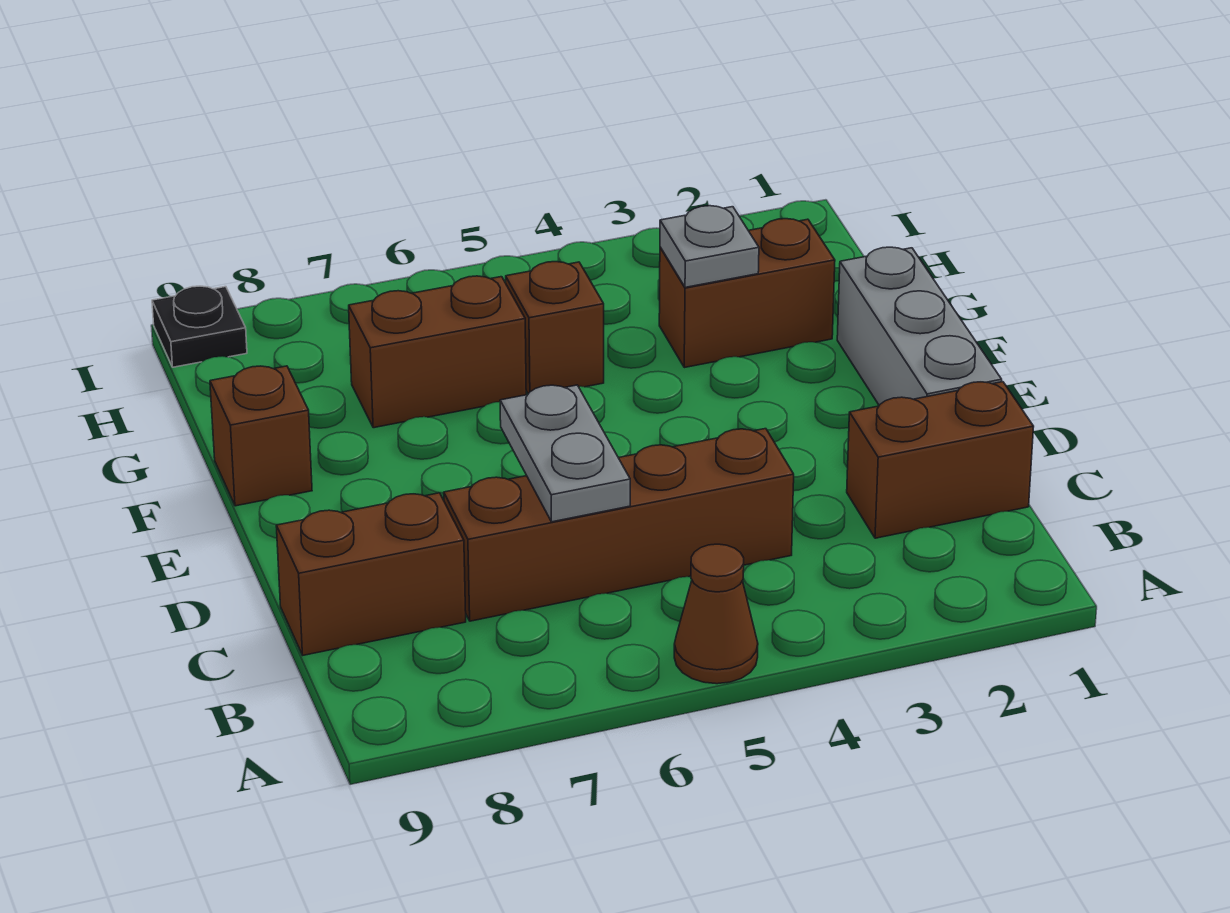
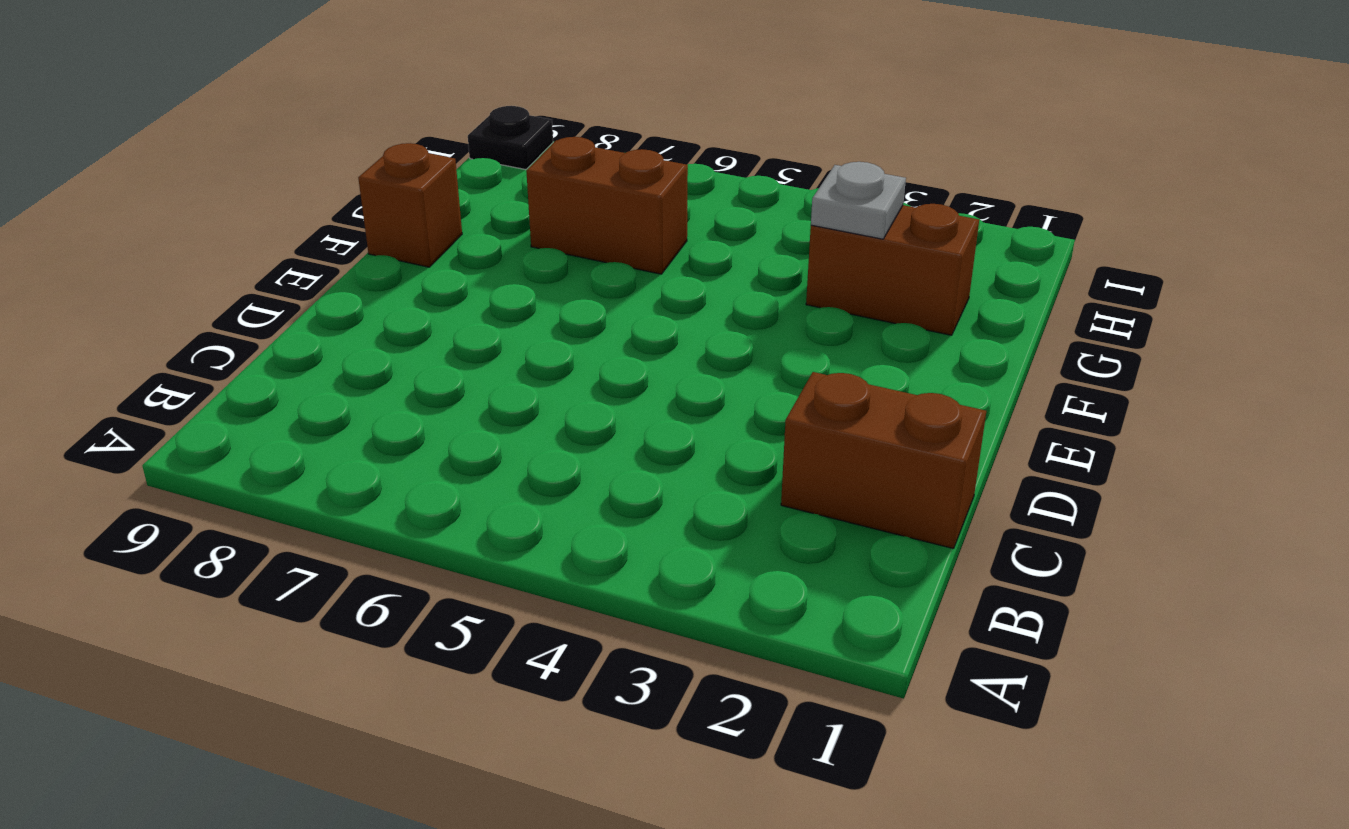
none -> brown 1x1 cone [674,544,758,684]
none -> brown 1x4 brick [444,429,794,621]
none -> brown 1x2 brick [276,493,466,655]

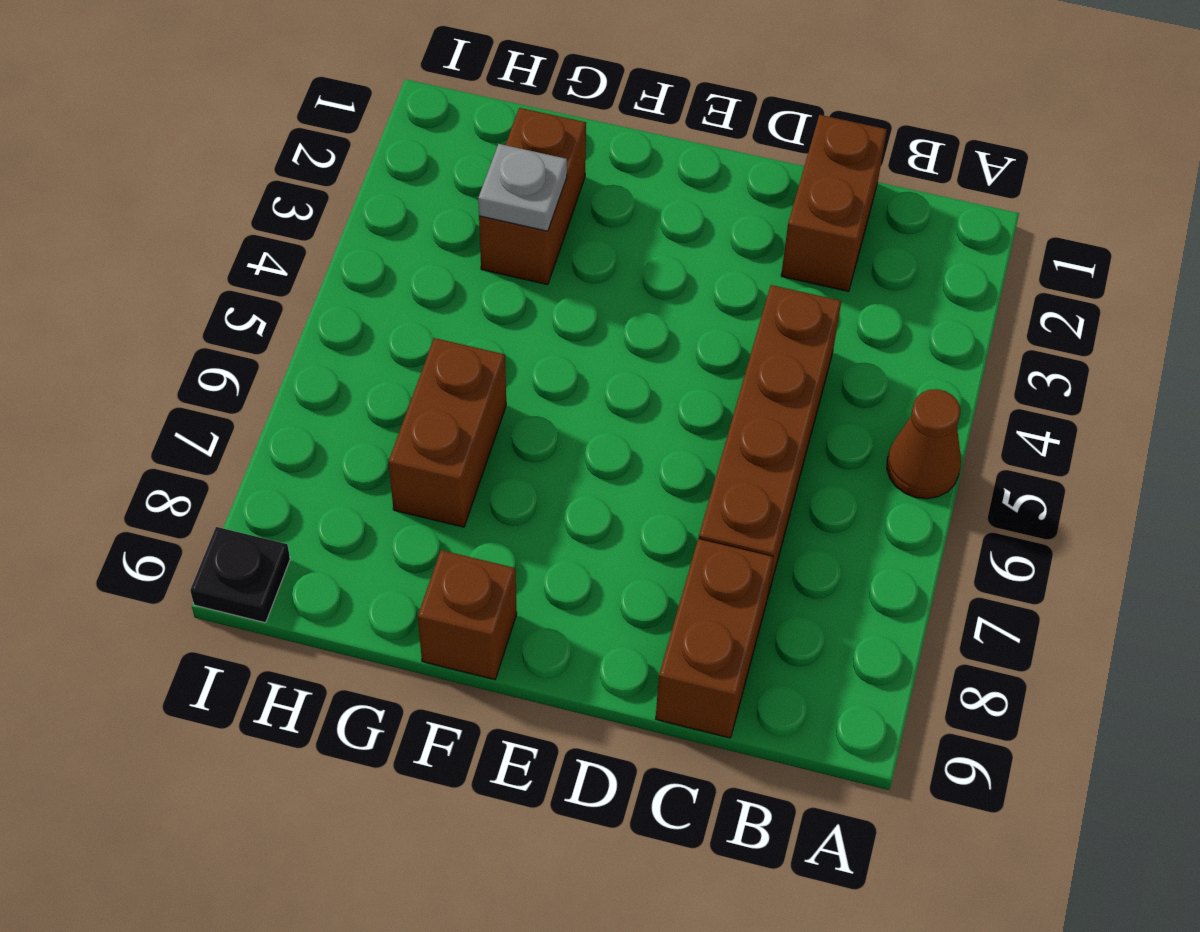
none -> grey 1x3 brick [837,247,1002,405]
none -> brown 1x1 brick [506,262,604,394]
none -> grey 1x2 plate [500,385,630,522]

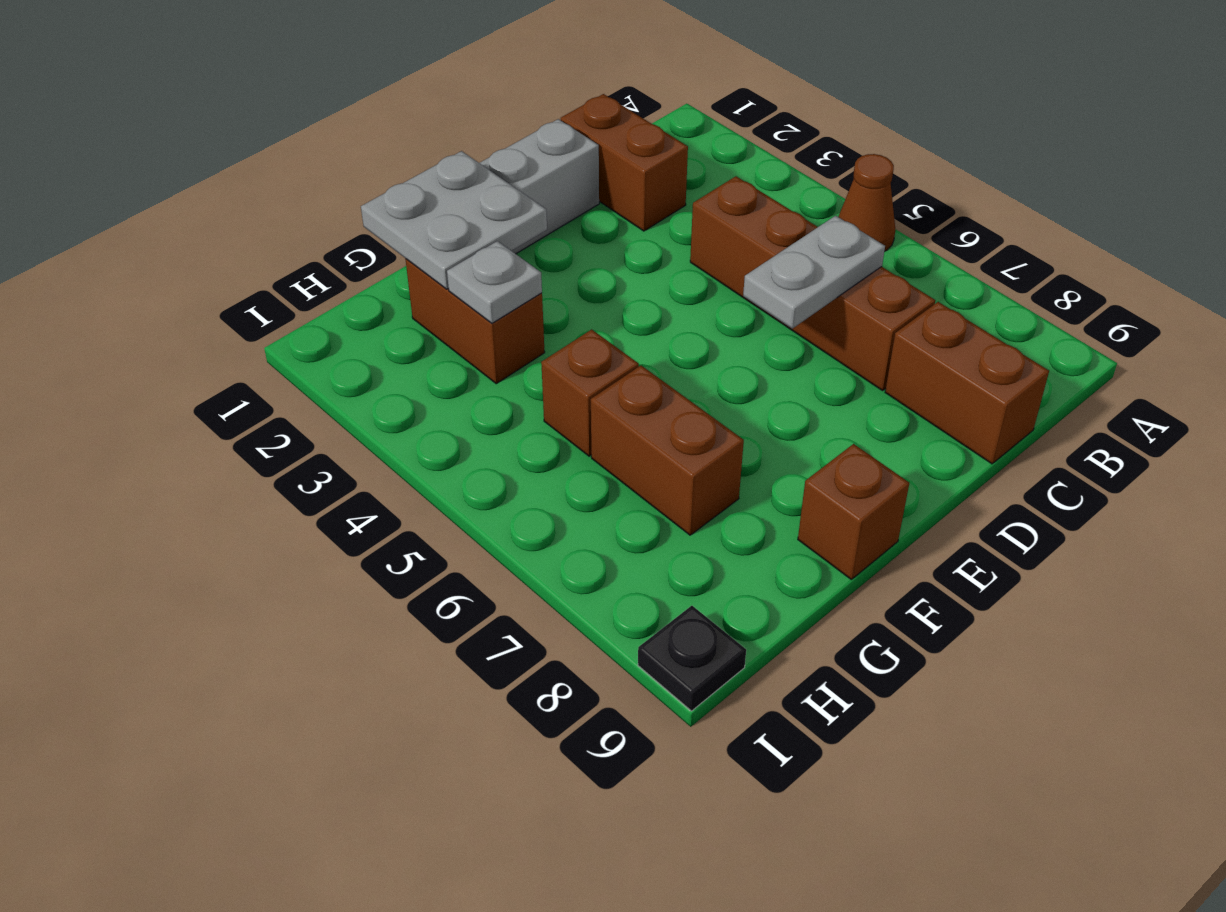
grey 2x2 plate [361,151,547,289] -> none

